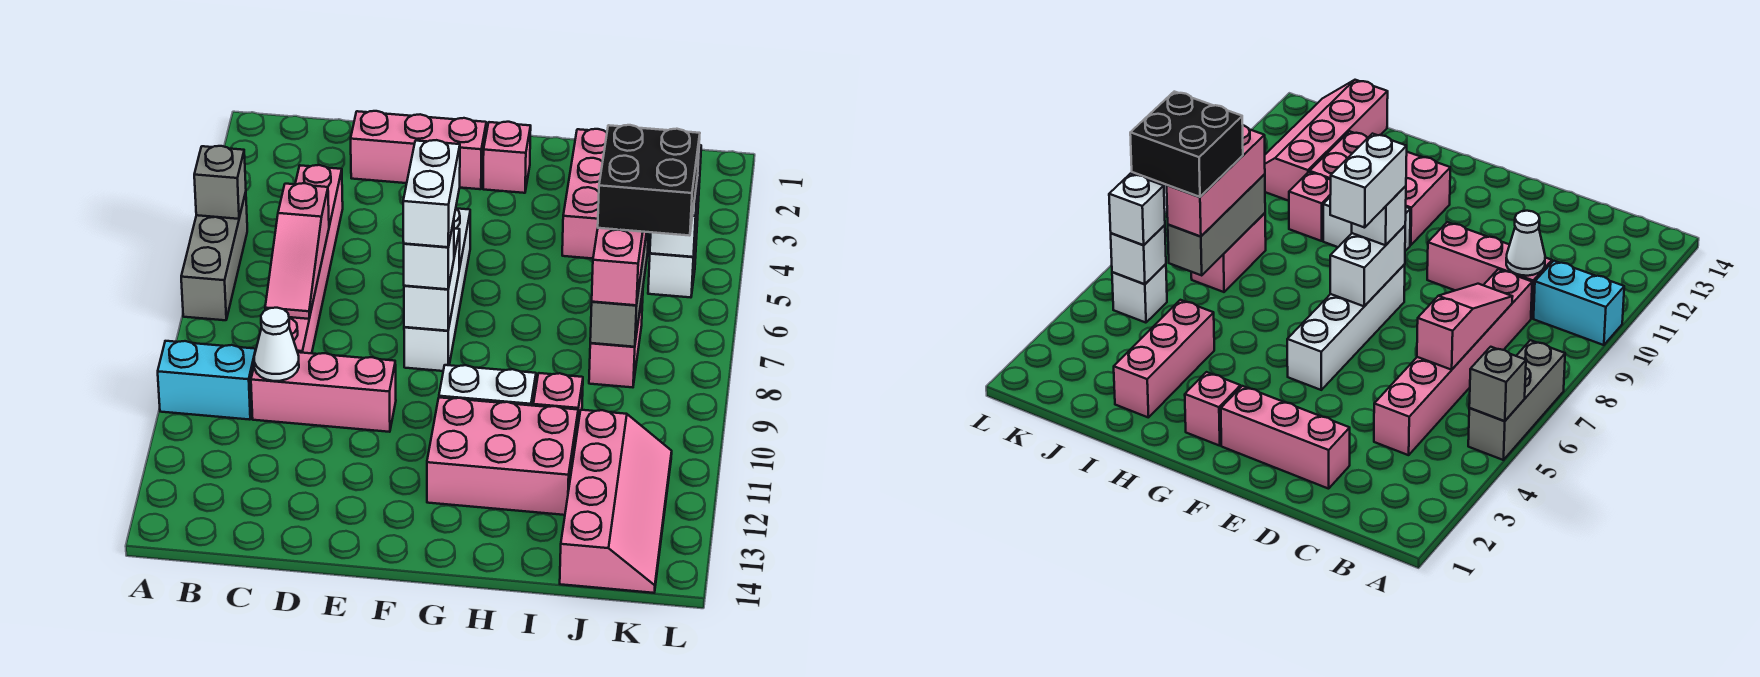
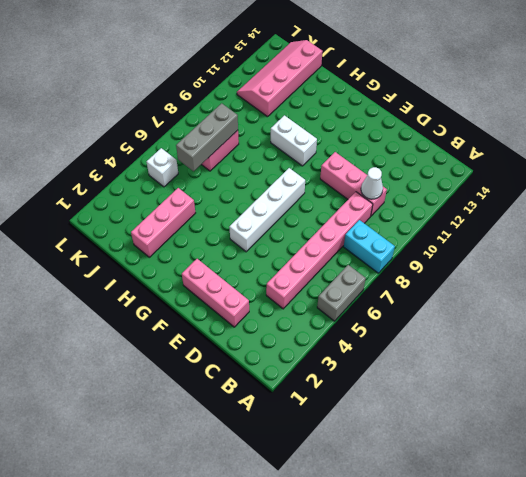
grey 1x2 brick [317,265,366,321] -> grey 1x3 brick [181,192,247,320]
cyan 1x2 brick [344,220,395,273] -> cyan 1x2 brick moved to [158,341,256,420]
none -> pink 1x1 brick [483,122,531,193]
none -> pink 2x3 brick [427,397,578,515]
none -> pink 1x1 brick [533,373,583,424]

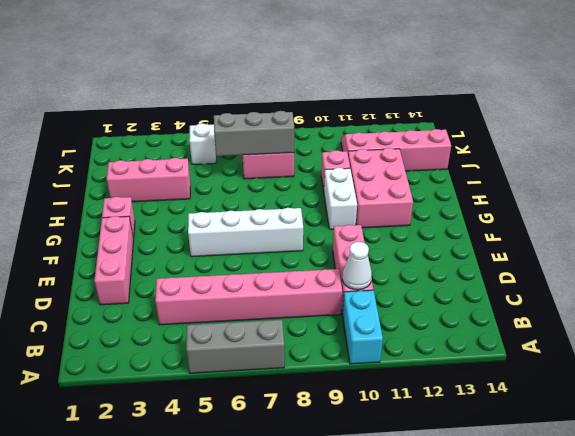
none -> grey 1x1 brick [194,146,246,219]
none -> pink 1x3 slope [265,183,329,319]
none -> white 1x2 brick [404,229,460,331]

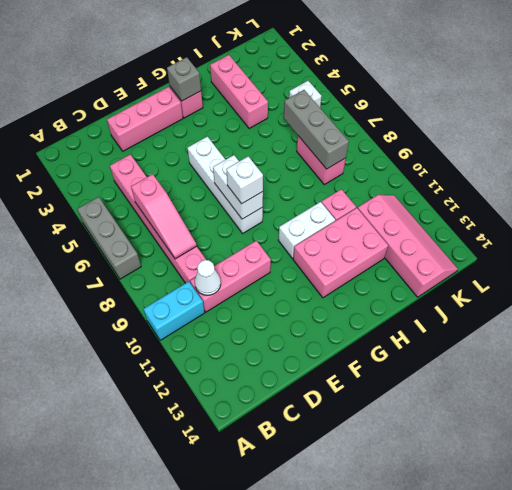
grey 1x1 brick [167,57,201,101] -> grey 1x1 brick moved to [194,146,246,219]
none -> white 1x1 brick [650,193,699,257]
none -> pink 1x3 brick [592,228,647,305]
none -> white 1x1 brick [1109,173,1165,245]

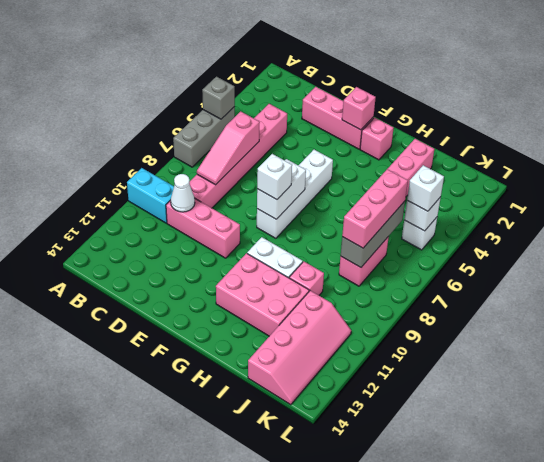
pink 1x1 brick [342,87,376,130] -> none
none -> white 1x2 brick [403,140,460,247]
none -> black 2x2 brick [598,125,700,236]

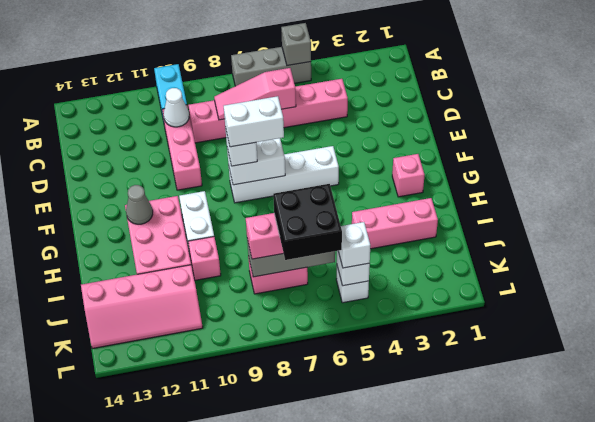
grey 1x1 cone [126,185,153,224] -> none
none -> pink 1x3 brick [351,111,486,189]

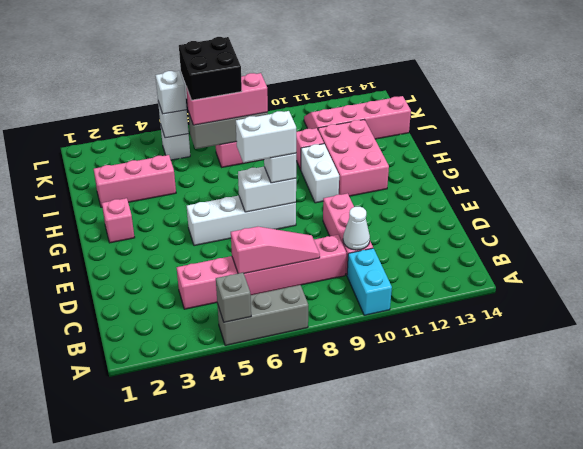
none -> pink 1x3 brick [351,111,486,189]

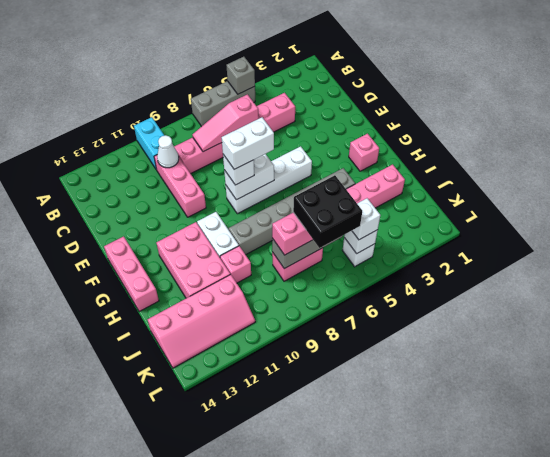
pink 1x3 brick [104,236,159,312] -> pink 1x3 brick moved to [351,111,486,189]
grey 1x6 brick [229,168,355,255] -> none

